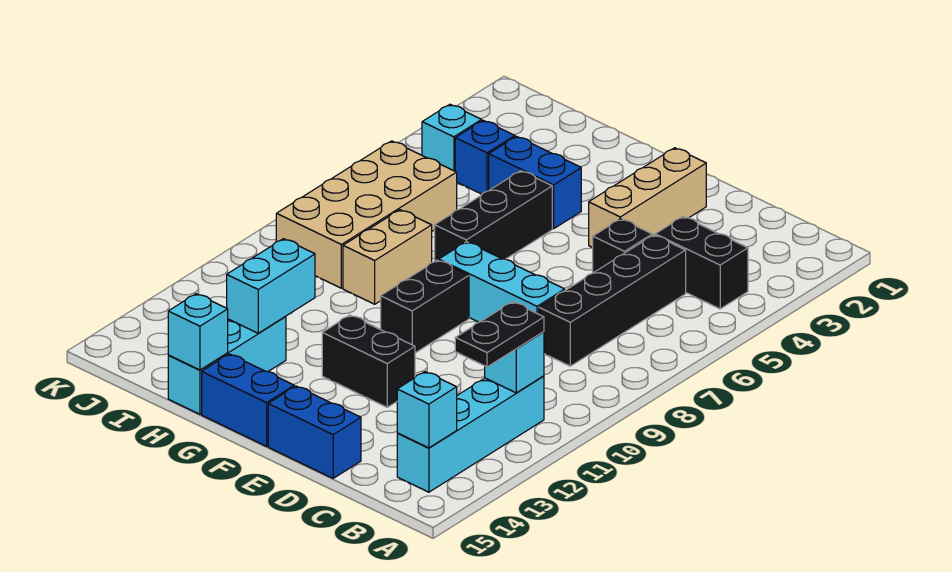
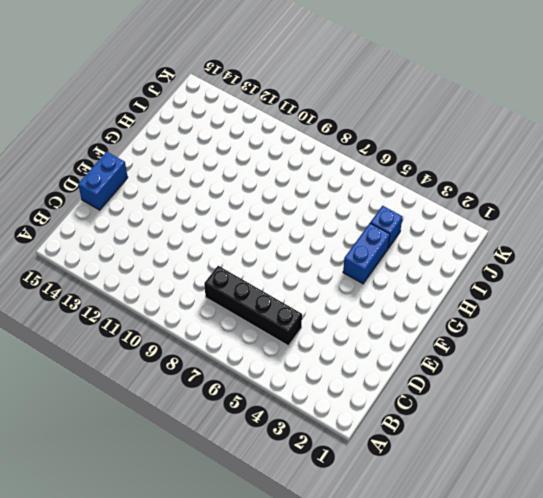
none -> black 1x2 brick [655,217,748,309]
none -> cyan 1x4 brick [397,376,544,492]
none -> black 1x1 brick [593,219,652,273]

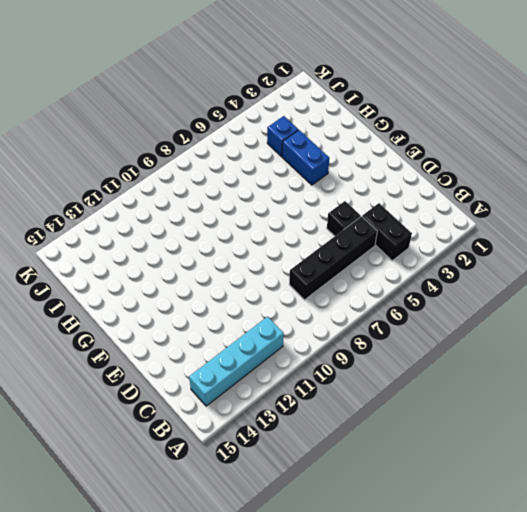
none -> cyan 1x3 brick [439,242,565,322]
none -> blue 1x2 brick [268,386,361,478]
none -> tan 1x3 brick [589,148,706,248]

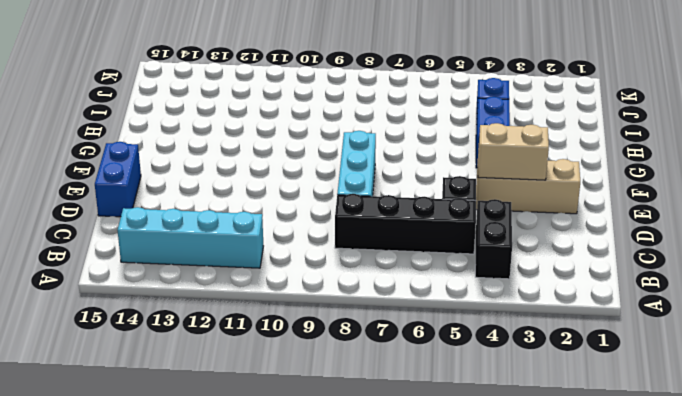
tan 1x2 brick [478,123,549,180] -> tan 1x2 brick moved to [343,210,432,304]
none -> black 1x2 brick [322,315,415,407]
none -> black 1x2 brick [381,260,469,353]
none -> blue 1x2 brick [202,354,294,446]

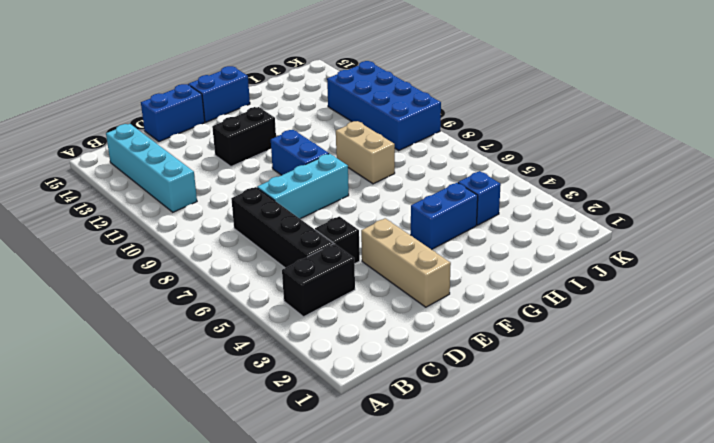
blue 1x2 brick [271,130,329,175] -> black 1x2 brick [381,260,469,353]
blue 2x4 brick [327,61,441,150] -> tan 2x4 brick [276,141,457,288]
none -> black 1x3 brick [435,171,552,261]
none -> cyan 1x3 brick [168,316,286,414]
none -> cyan 1x1 brick [422,104,482,171]

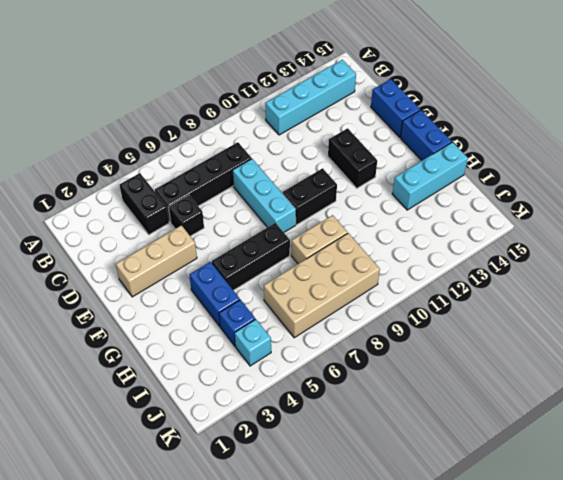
none -> cyan 1x1 brick [485,332,544,393]
none -> cyan 1x1 brick [397,372,457,448]
none -> cyan 1x2 brick [227,239,315,333]

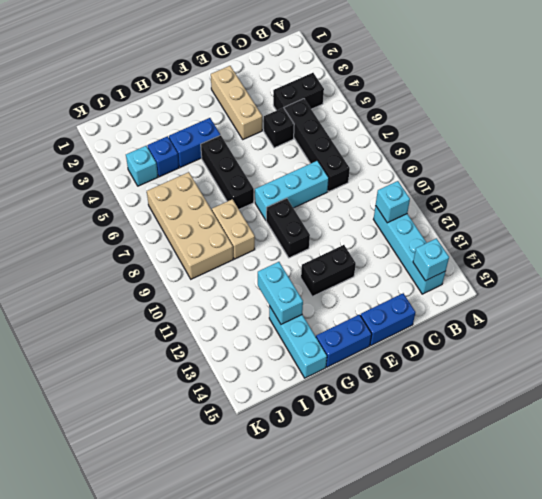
none -> cyan 1x1 brick [168,294,228,370]
none -> black 1x2 plate [455,302,544,367]

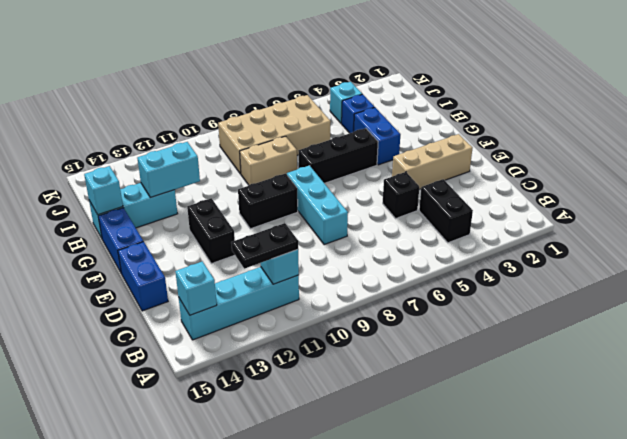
none -> black 1x4 brick [539,235,686,366]

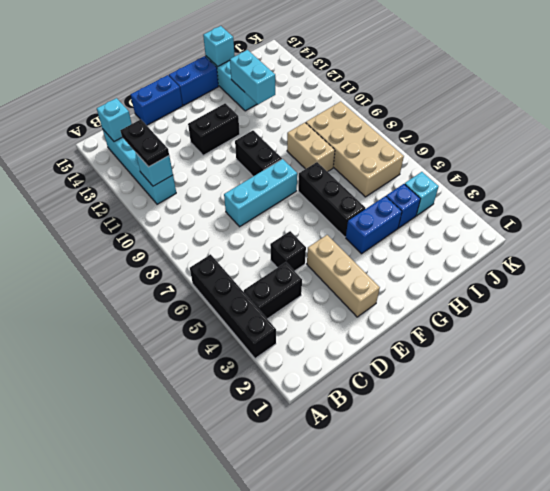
black 1x4 brick [190,254,276,358] -> black 1x4 brick moved to [539,235,686,366]

